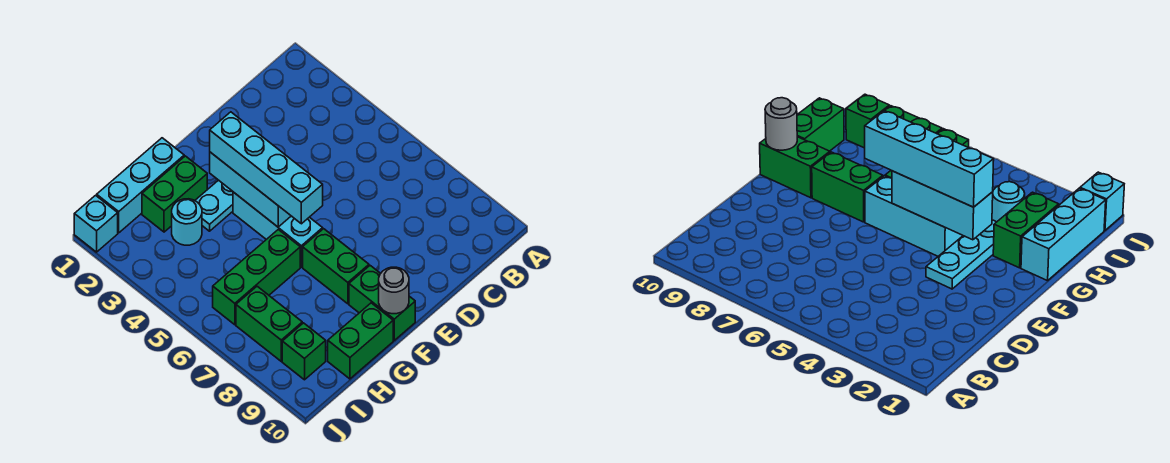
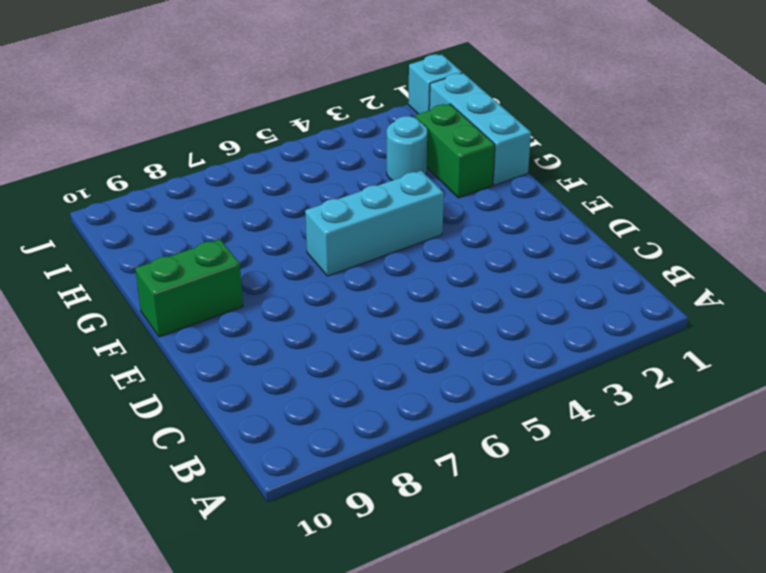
none -> cyan 1x3 plate [195,180,233,231]
none -> green 1x2 brick [303,229,369,304]
none -> green 1x3 brick [213,230,300,325]

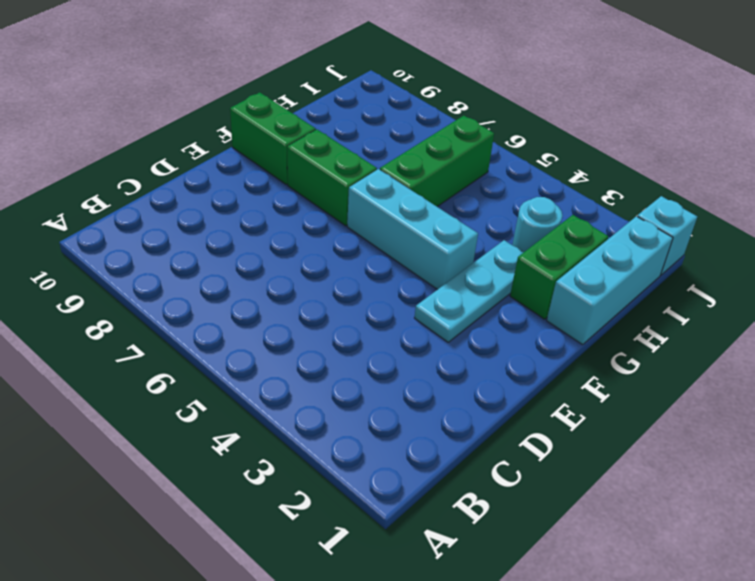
none -> green 1x2 brick [328,303,393,379]
none -> green 1x2 brick [236,286,302,361]
none -> green 1x1 brick [282,323,326,380]

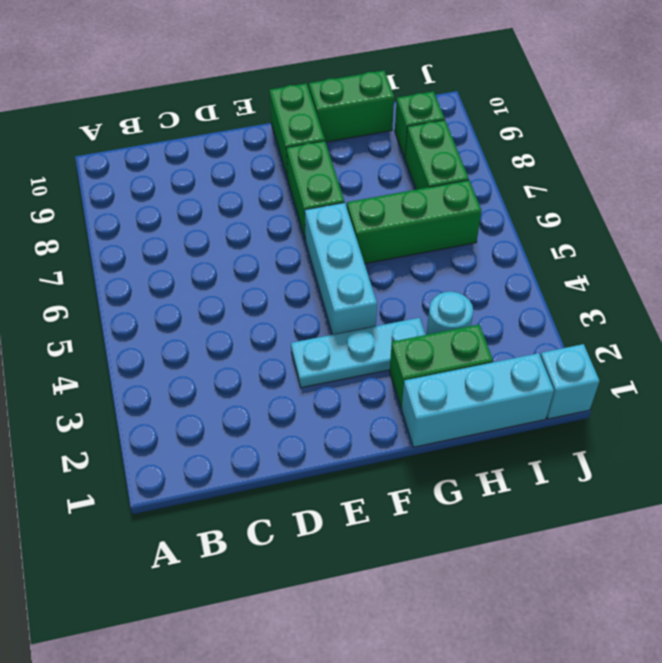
none -> cyan 1x3 brick [210,152,291,227]
none -> grey 1x1 round brick [379,267,409,314]
none -> cyan 1x4 brick [210,112,323,224]

